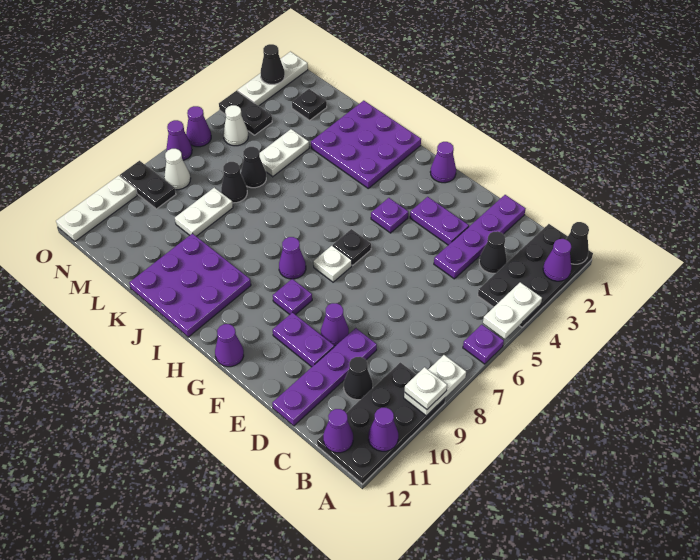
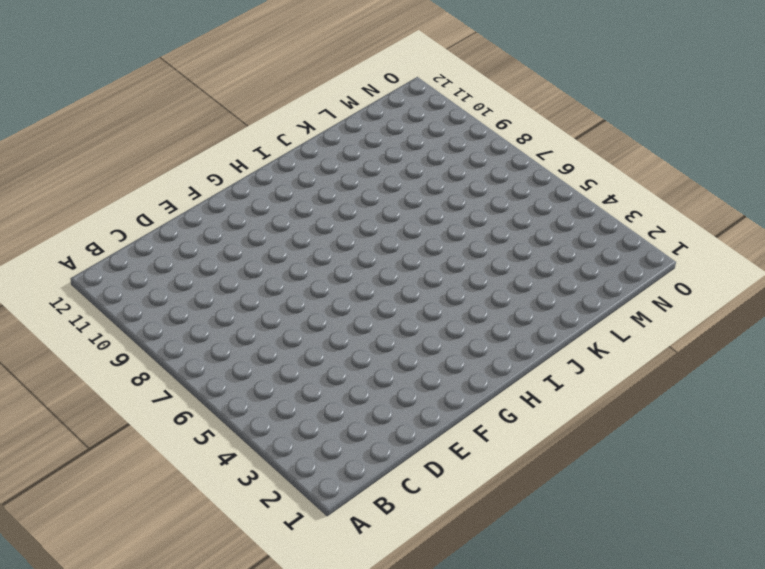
none -> black 2x4 plate [478,224,593,327]
none -> purple 1x1 plate [463,325,504,364]
none -> black 2x4 plate [317,363,446,484]
none -> black 1x1 cone [479,231,507,273]

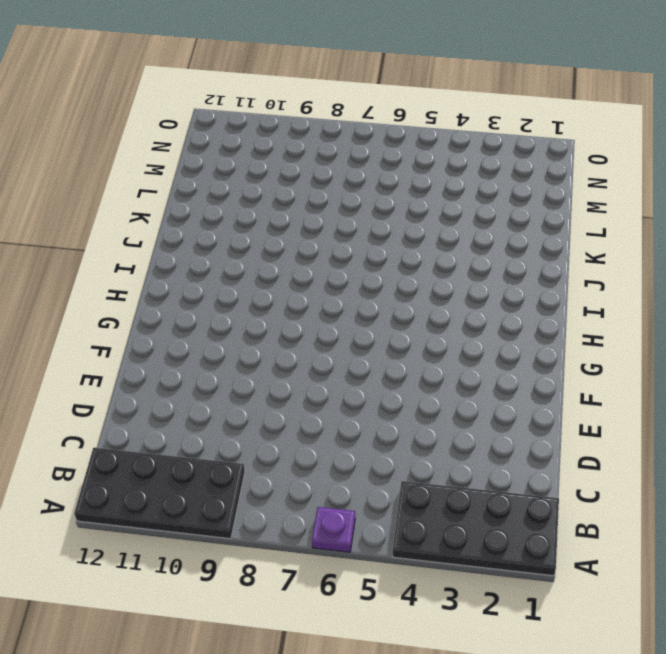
none -> black 1x1 cone [479,231,507,273]
none -> black 1x1 cone [344,357,373,400]
none -> purple 1x4 plate [434,195,526,279]
none -> purple 1x4 plate [272,328,377,426]

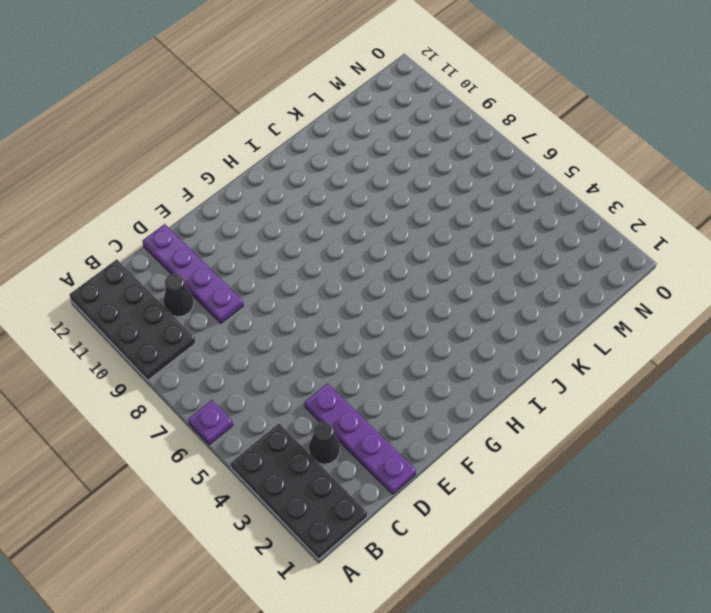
none -> purple 1x2 plate [410,197,469,245]
none -> purple 1x1 cone [321,303,349,346]
none -> purple 1x2 plate [273,312,334,367]
none -> purple 1x1 cone [430,142,456,183]

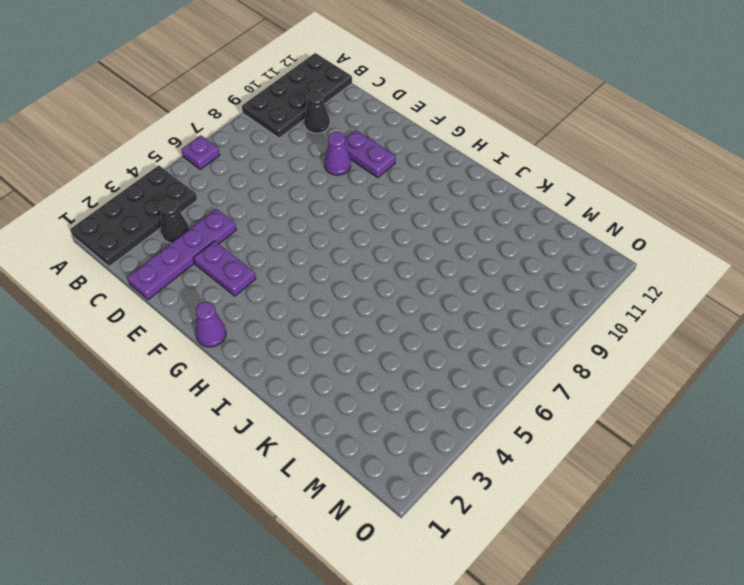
none -> purple 1x4 plate [272,328,377,426]
none -> purple 1x1 plate [371,198,408,233]
none -> black 1x1 plate [333,229,371,265]
none -> white 1x1 plate [313,246,352,282]

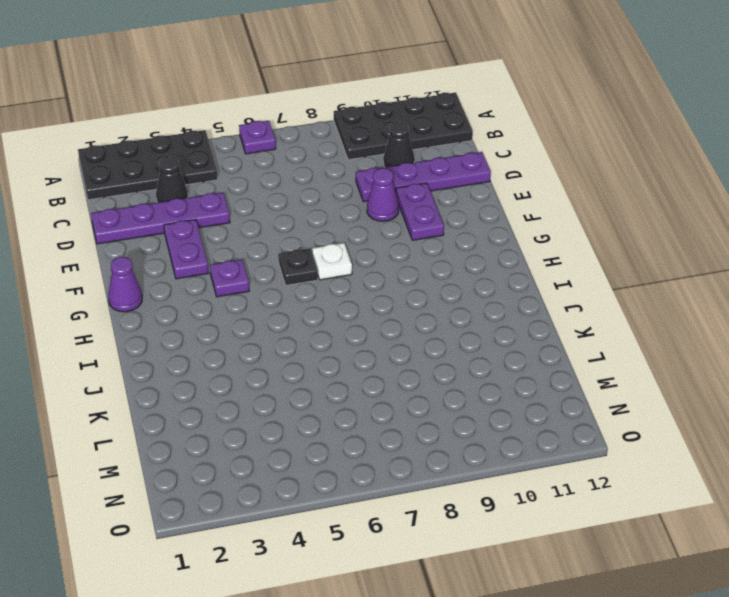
none -> purple 1x1 plate [273,279,312,315]
none -> purple 1x1 cone [215,324,244,367]
none -> purple 1x1 cone [279,237,306,279]
none -> purple 3x3 plate [311,101,421,188]

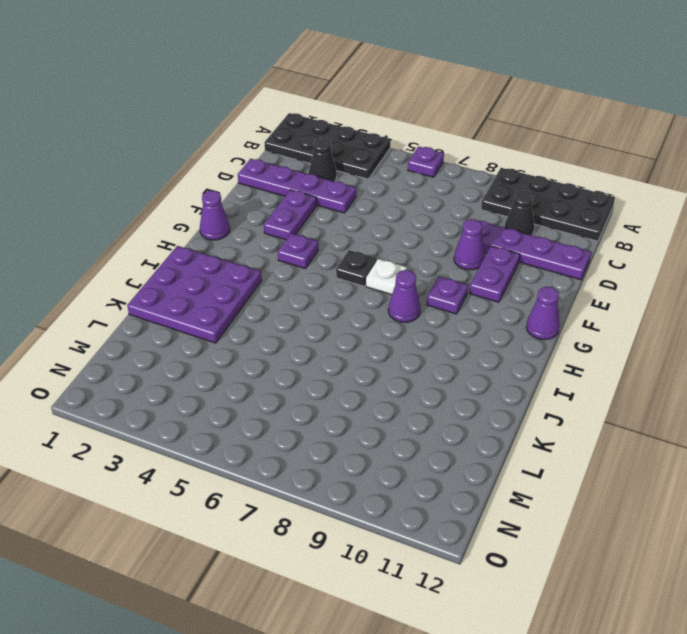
none -> purple 3x3 plate [129,233,251,337]
none -> white 1x2 plate [260,129,309,177]
none -> black 1x1 cone [241,147,266,188]
none -> black 1x1 cone [221,162,247,203]

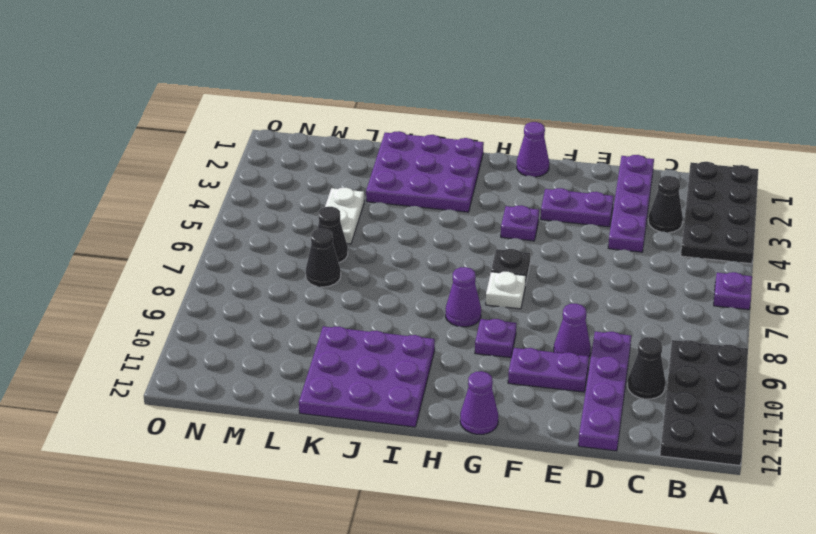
none -> white 1x2 plate [175,188,233,236]
none -> black 1x1 plate [292,89,327,120]
none -> black 1x2 plate [219,91,272,135]
none -> white 1x1 cone [223,105,248,146]

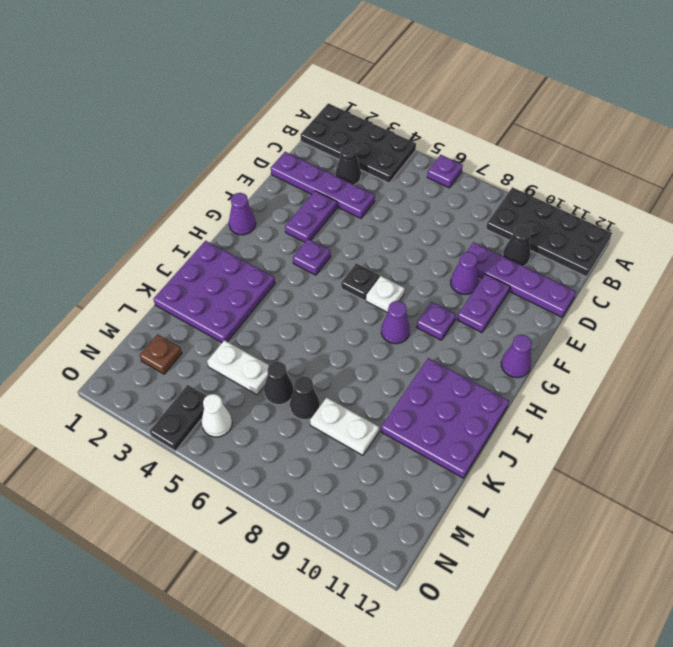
brown 1x1 plate [140,334,182,374] -> black 1x1 plate [292,89,327,120]
none -> white 1x1 cone [164,149,191,190]
none -> black 1x2 plate [120,161,176,209]
none -> white 1x3 plate [237,52,308,106]
none -> purple 1x1 cone [186,106,211,147]

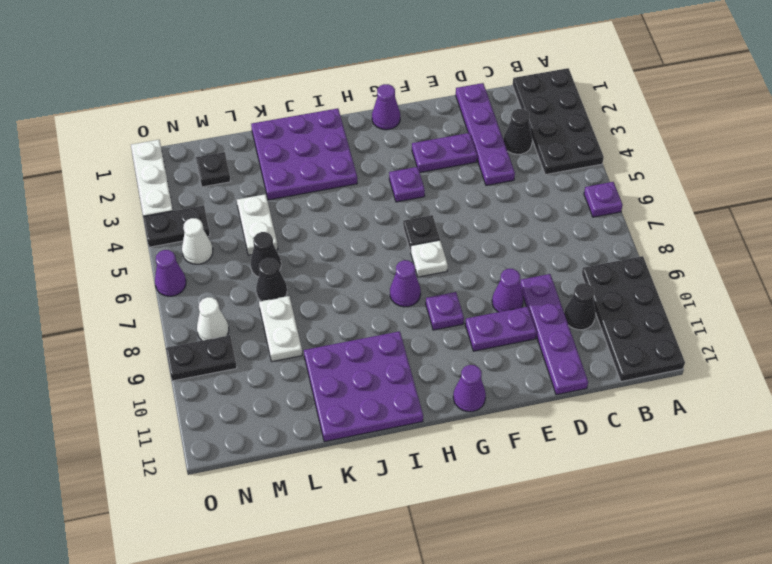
none -> purple 1x1 cone [167,120,192,160]
none -> white 1x3 plate [56,176,137,241]
none -> black 1x1 cone [566,222,589,264]
none -> purple 1x1 cone [543,239,571,281]

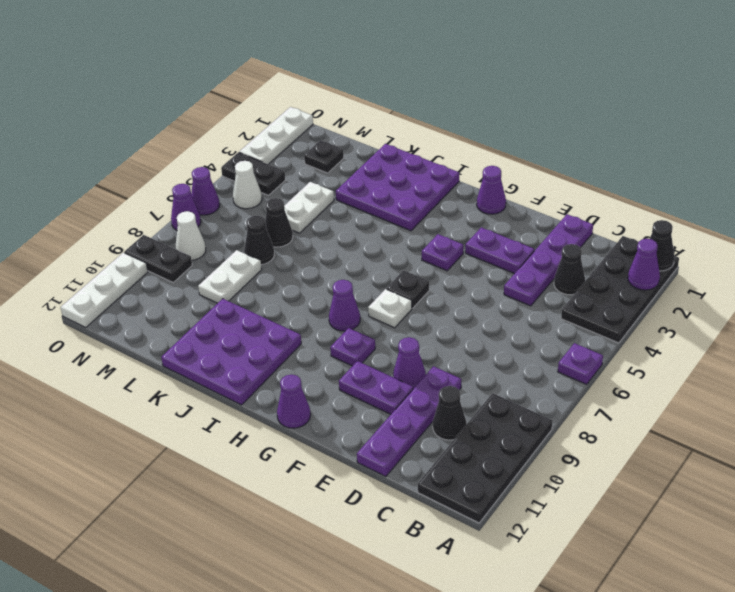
none -> white 1x2 plate [483,282,542,339]
none -> white 1x2 plate [404,355,466,416]
none -> purple 1x1 cone [368,408,398,451]
none -> purple 1x1 cone [323,409,353,453]

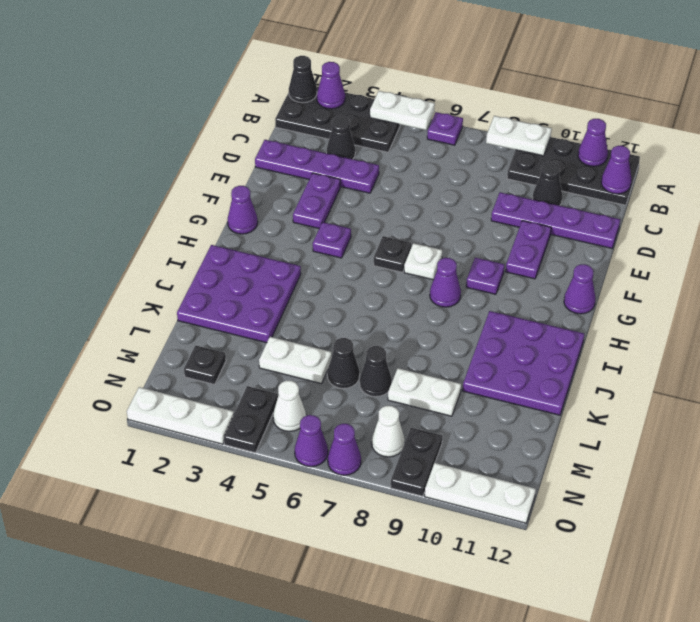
none -> purple 1x1 cone [321,303,349,346]
none -> black 1x1 cone [261,44,285,84]
none -> white 1x1 plate [404,367,447,409]

